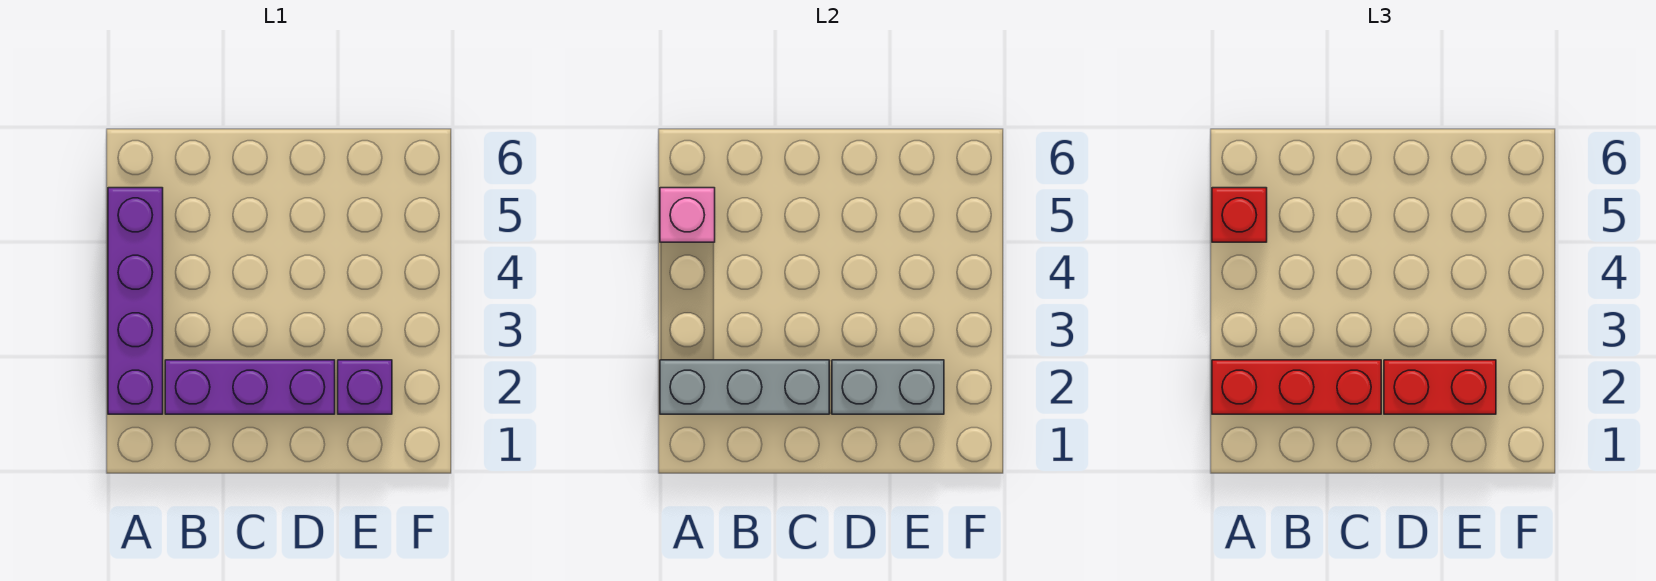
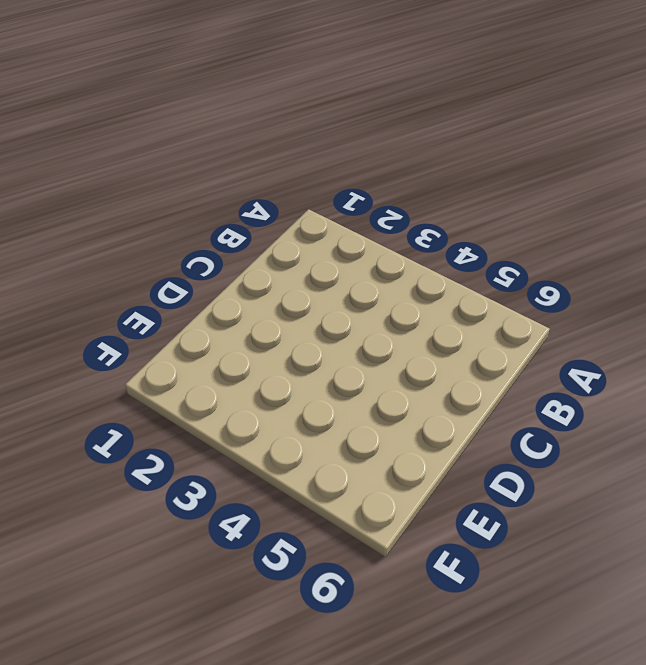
none -> purple 1x4 brick [108,188,163,414]
none -> purple 1x3 brick [165,360,335,414]

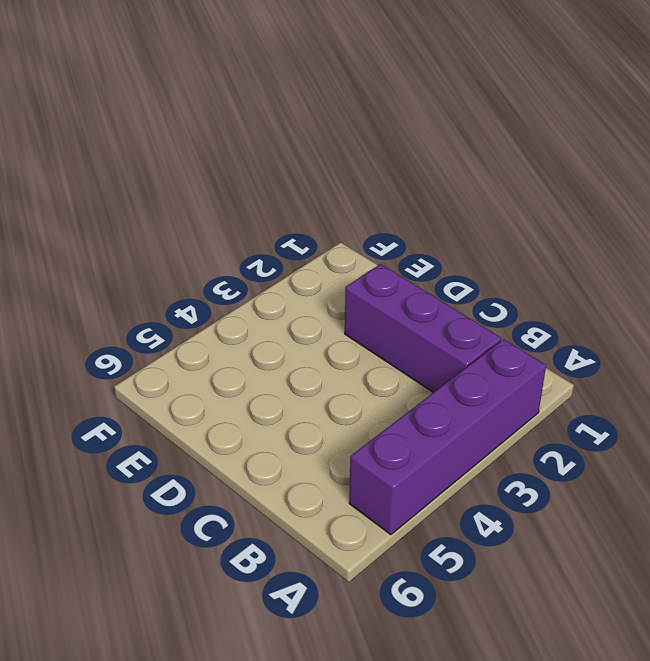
none -> purple 1x1 brick [338,360,392,414]
none -> grey 1x3 brick [660,360,829,414]

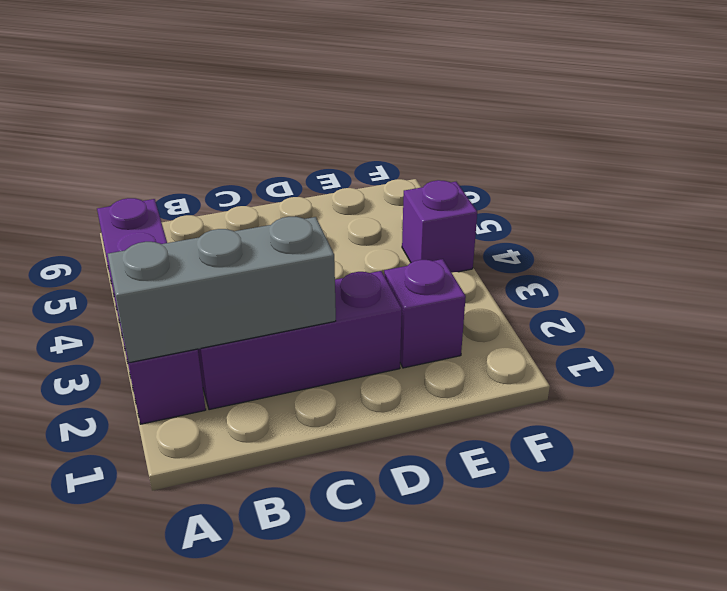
purple 1x1 brick [402,180,477,273] -> none
none -> pink 1x1 brick [660,188,715,242]
none -> grey 1x2 brick [832,360,944,414]

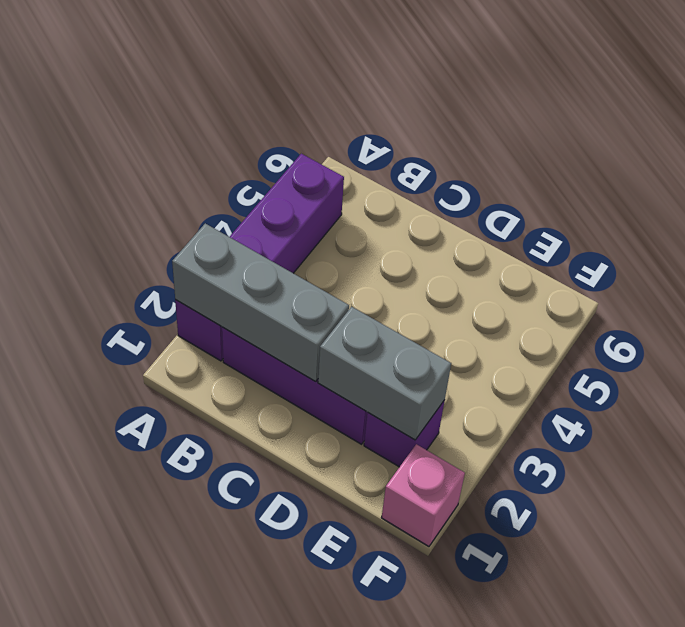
pink 1x1 brick [382,444,465,546] -> pink 1x1 brick moved to [660,188,715,242]
none -> red 1x3 brick [1212,360,1381,414]
none -> red 1x1 brick [1212,188,1267,242]

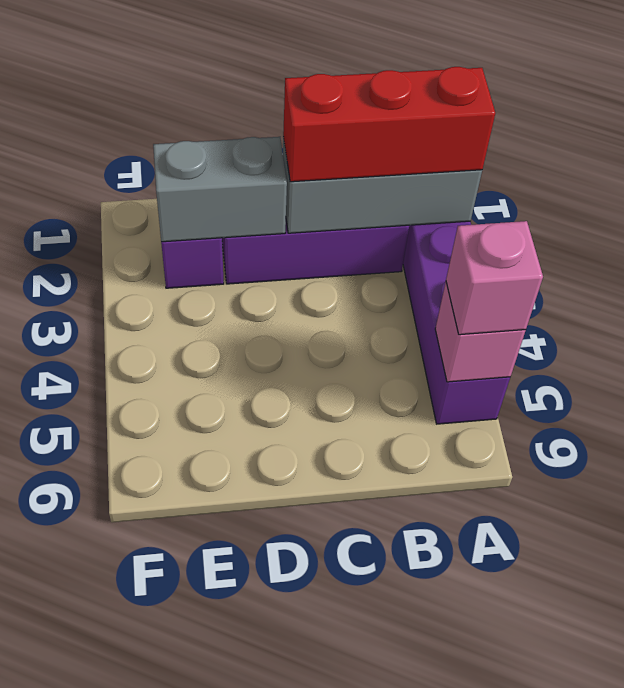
pink 1x1 brick [446,221,543,335] -> red 1x1 brick [1212,188,1267,242]
none -> red 1x2 brick [1384,360,1496,414]

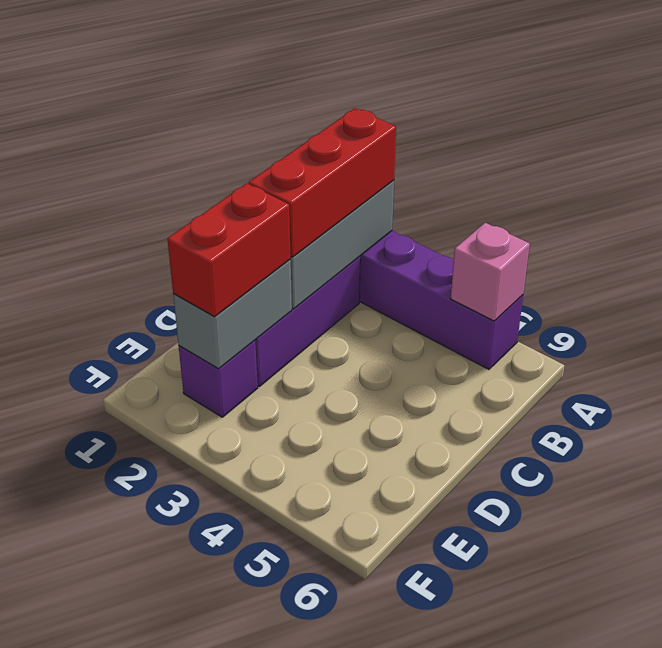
none -> red 1x1 brick [1212,188,1267,242]

